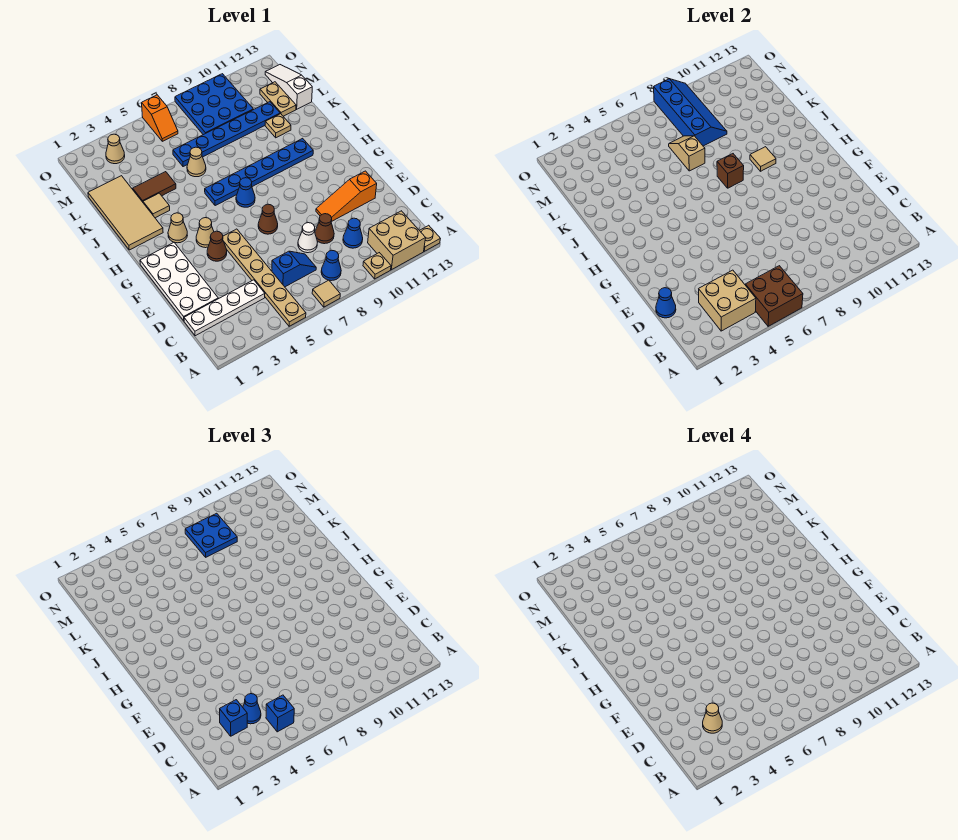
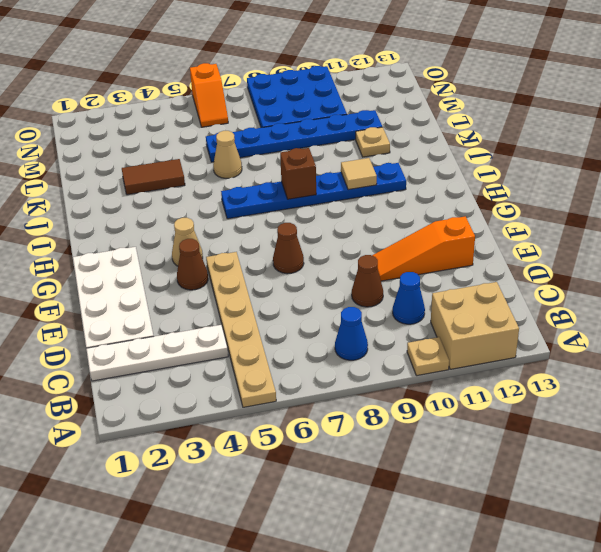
none -> tan 1x1 tile [312,280,340,307]
none -> tan 1x1 plate [419,225,440,251]
none -> blue 1x2 slope [272,251,316,287]
none -> white 1x1 cone [298,223,317,253]

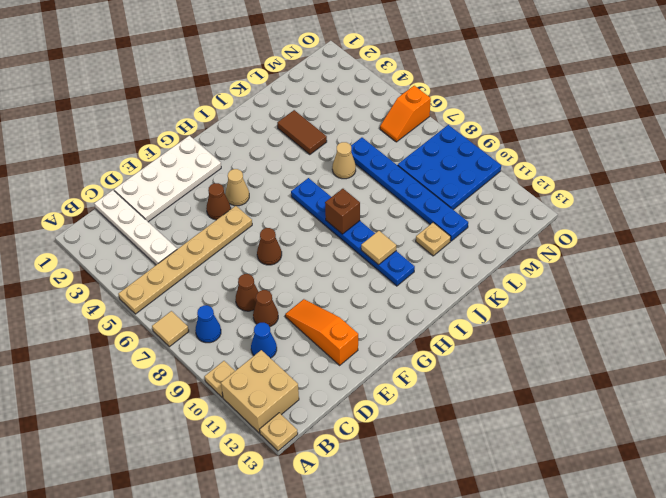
brown 1x1 cone [235,274,258,311] -> white 1x1 cone [298,223,317,253]
none -> blue 1x2 slope [272,251,316,287]
none -> tan 1x1 cone [168,213,187,243]
none -> blue 1x1 cone [236,178,255,207]
none -> tan 2x4 tile [88,176,163,250]

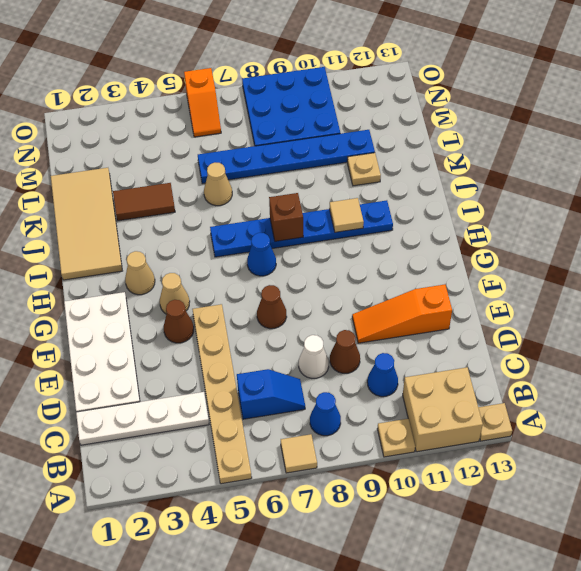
none -> tan 1x1 tile [143,193,170,218]
none -> tan 1x2 plate [260,82,296,116]
none -> white 1x3 slope [265,65,312,109]
none -> tan 1x1 cone [106,134,125,164]

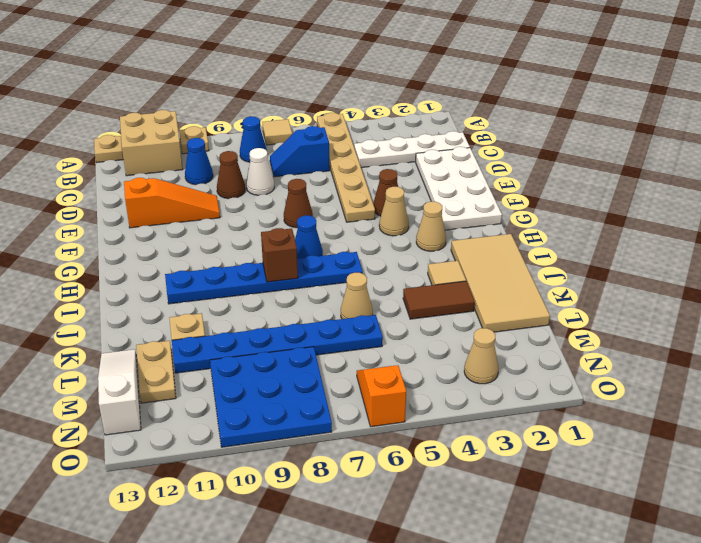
white 1x3 slope [98,349,141,435] -> white 1x3 slope turned to [265,65,312,109]
none -> brown 2x2 brick [745,266,803,326]
none -> tan 2x2 brick [699,270,756,331]
none -> blue 1x1 cone [656,288,676,318]
none -> tan 1x1 tile [750,147,776,171]

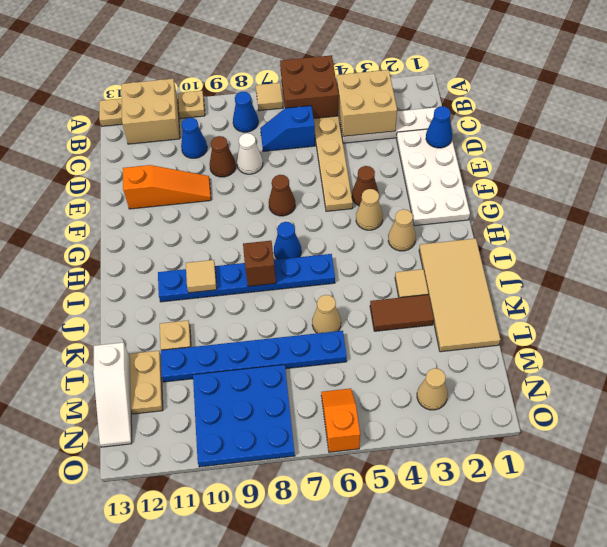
none -> tan 1x2 slope [669,136,705,171]
none -> blue 2x4 slope [654,79,727,146]
none -> blue 1x1 brick [266,695,294,732]
none -> blue 1x1 brick [220,700,247,736]

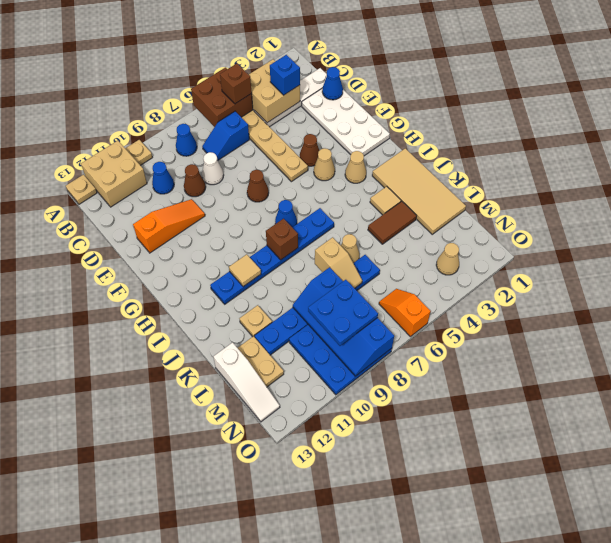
brown 1x1 brick [220,64,252,104] -> blue 1x1 brick [266,695,294,732]
none -> tan 1x1 tile [312,280,340,307]
none -> blue 1x1 cone [243,694,261,724]
none -> tan 1x1 cone [703,703,722,733]

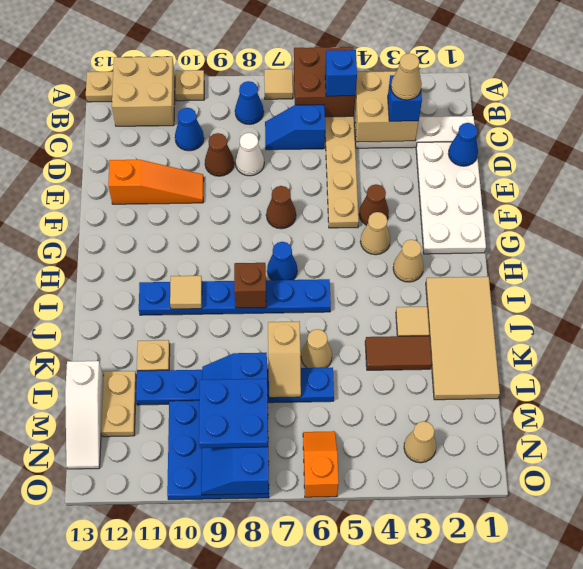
none -> blue 1x1 cone [243,694,261,724]

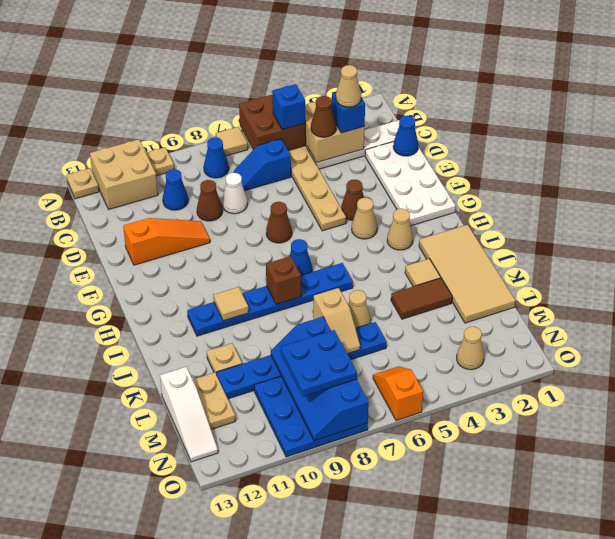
brown 1x1 cone [311,96,336,137] -> blue 1x1 cone [243,694,261,724]

